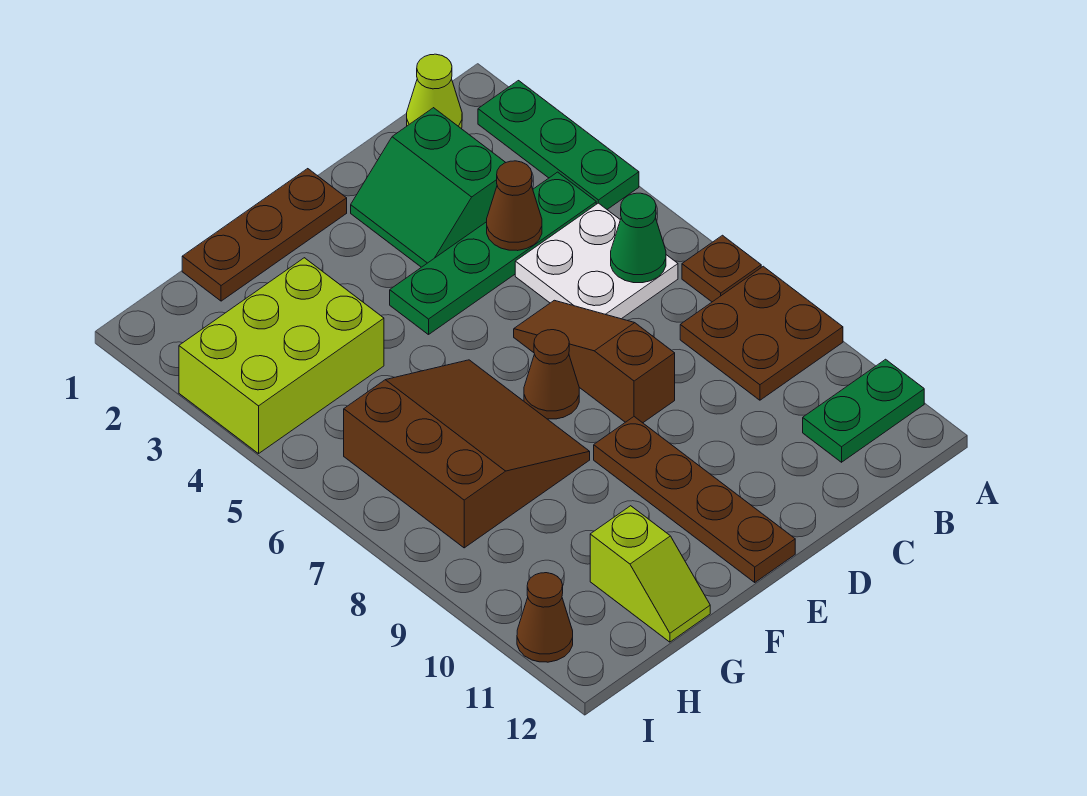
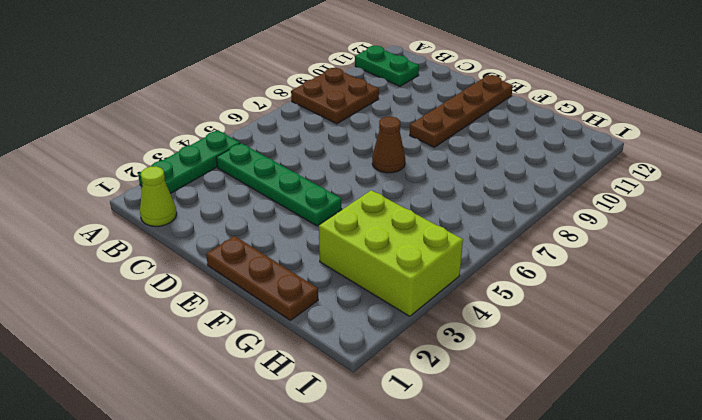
none -> brown 1x1 plate [682,235,761,302]
none -> white 2x2 plate [515,203,678,319]
none -> green 2x2 slope [351,108,506,267]

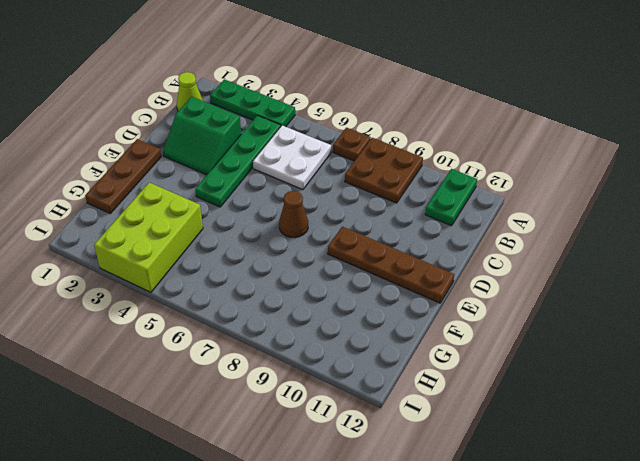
none -> brown 1x3 slope [514,300,675,423]
none -> brown 3x3 slope [344,360,590,548]
none -> lime 1x2 slope [590,506,710,642]

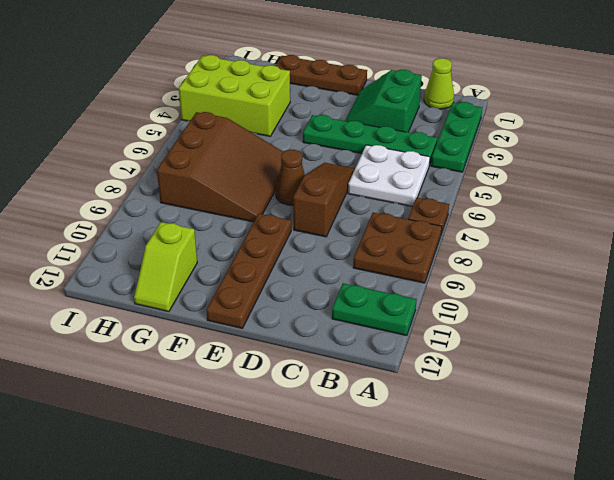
none -> brown 1x1 cone [517,573,573,662]
none -> green 1x1 cone [611,193,666,283]
none -> brown 1x1 cone [487,161,542,251]

